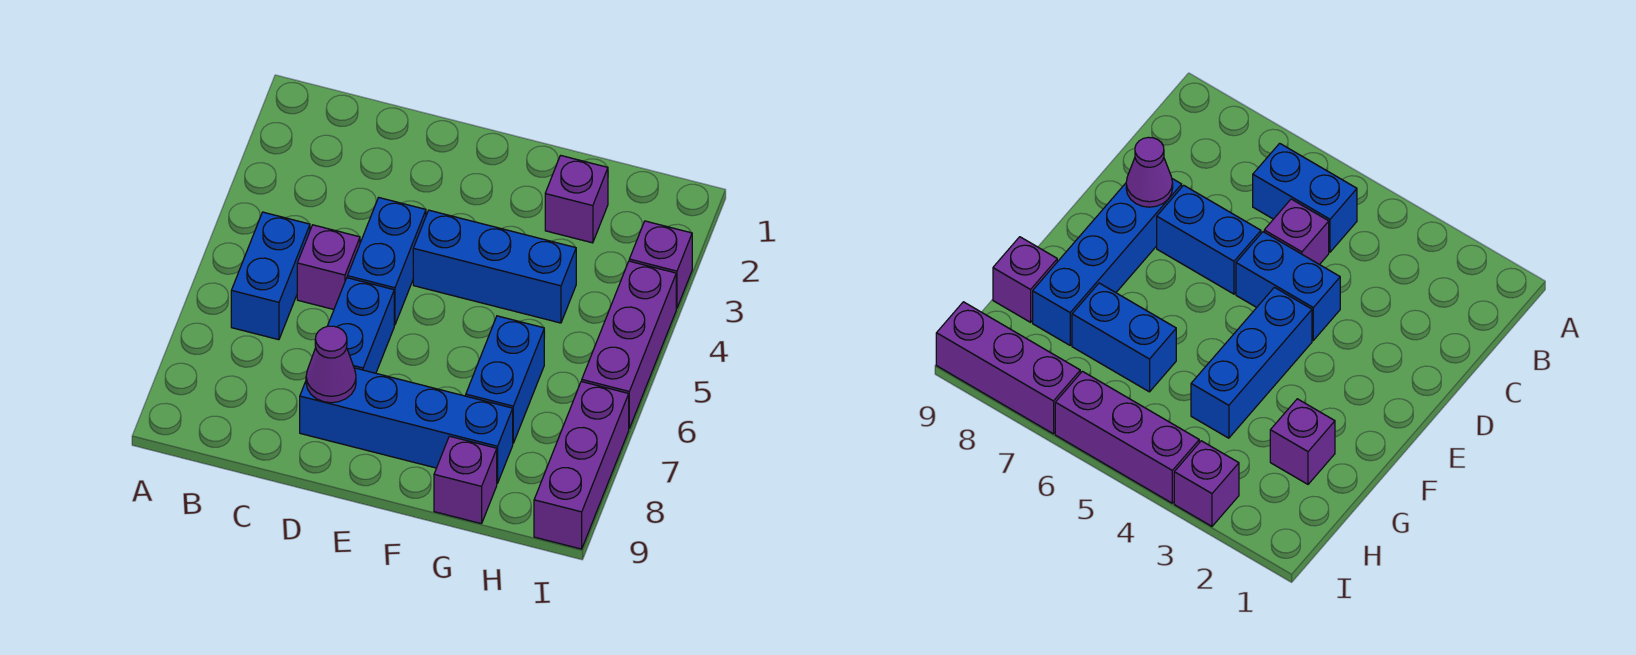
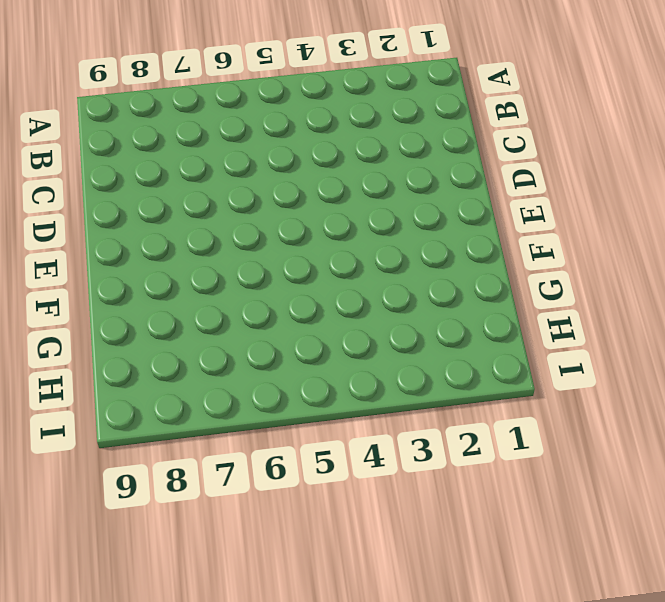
none -> blue 1x2 brick [231,212,310,340]
none -> purple 1x1 brick [297,225,360,309]
none -> blue 1x2 brick [347,198,426,325]

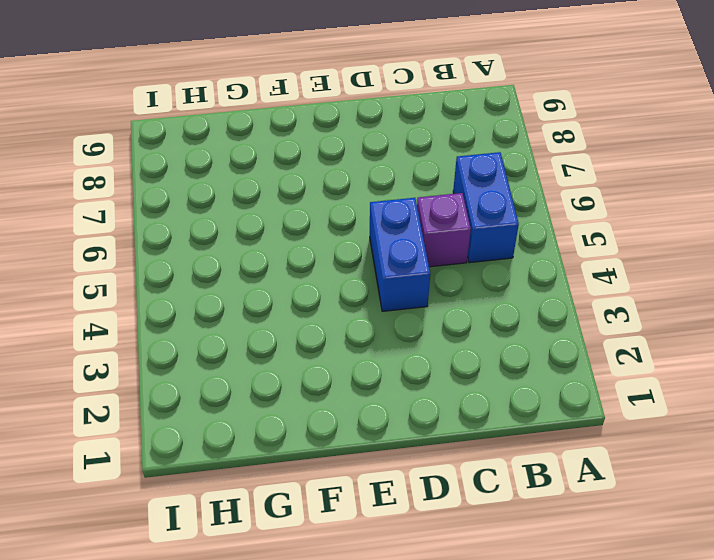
none -> blue 1x2 brick [328,278,394,373]
none -> blue 1x4 brick [300,368,513,483]
none -> blue 1x3 brick [413,210,576,323]

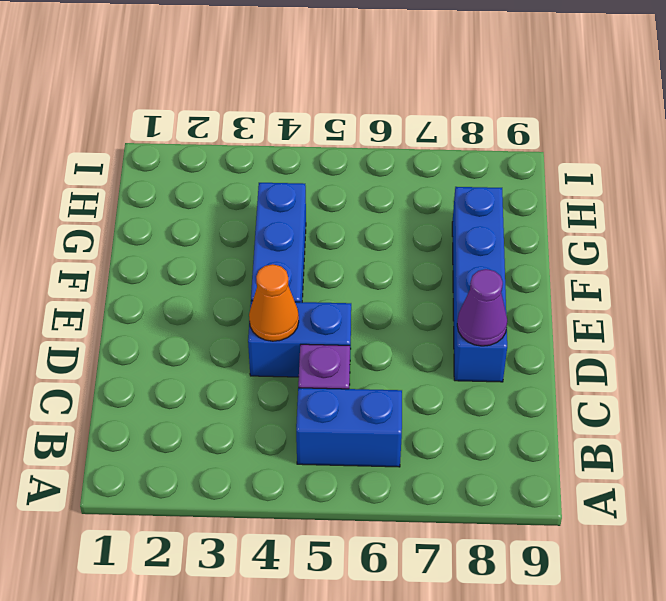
orange 1x1 cone [249,264,299,341] -> none
none -> blue 1x2 brick [328,278,394,373]
none -> purple 1x1 brick [545,155,608,243]
none -> blue 1x2 brick [466,316,544,443]

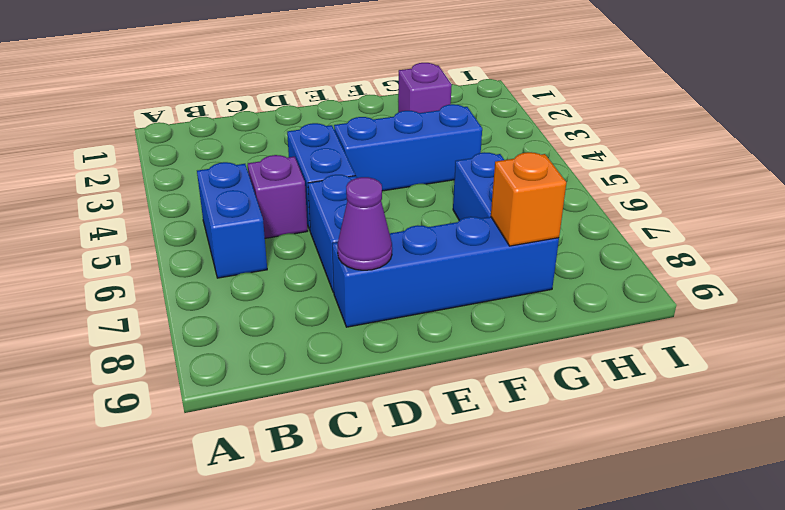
orange 1x1 brick [491,152,566,246] -> none
none -> purple 1x1 brick [434,436,497,524]
none -> purple 1x1 brick [629,221,692,308]
none -> purple 1x3 brick [582,261,676,428]

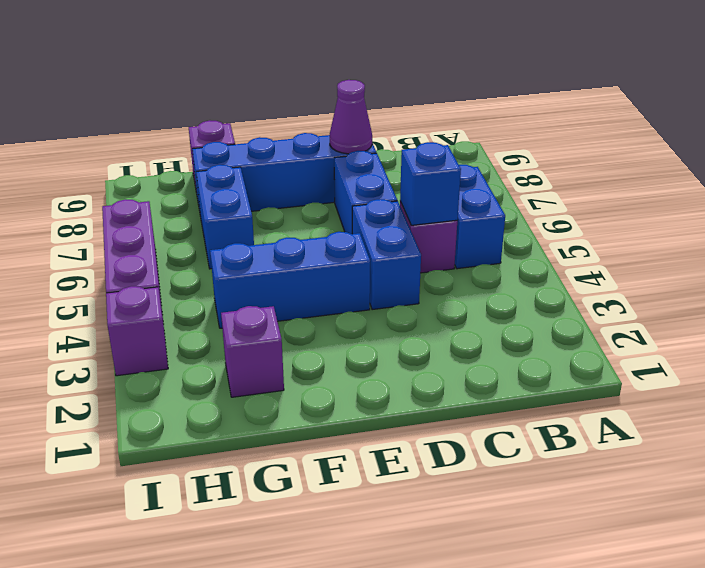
blue 1x1 brick [400,142,461,225] -> none
none -> purple 1x3 brick [534,381,629,549]

